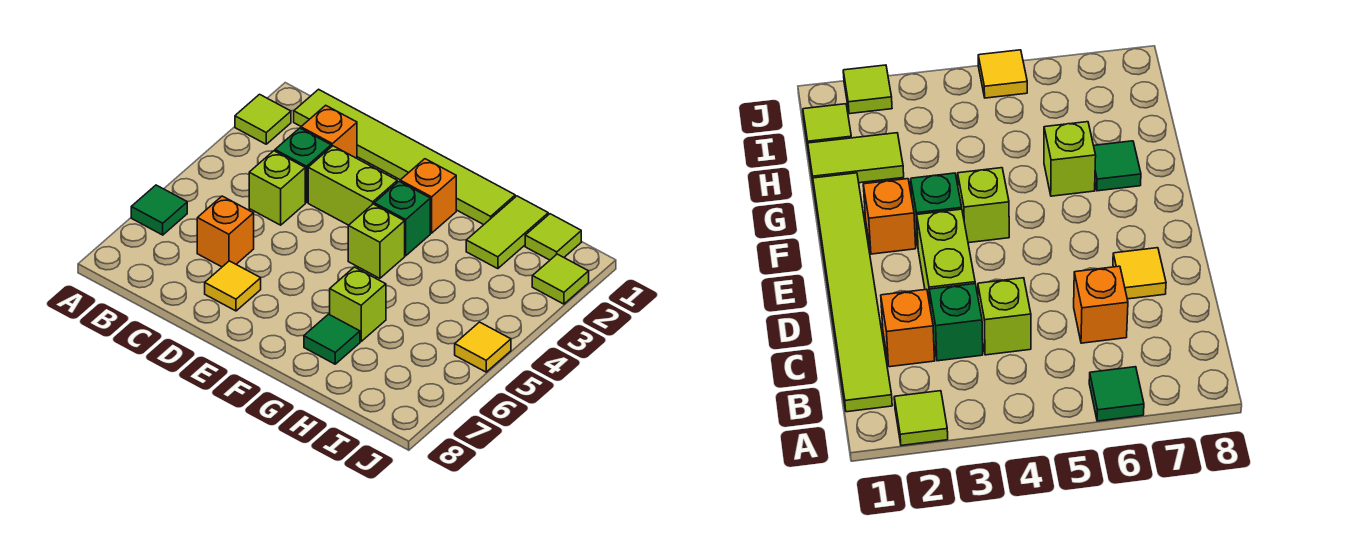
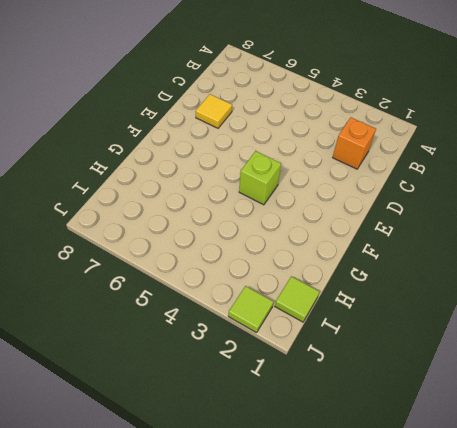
none -> lime 1x1 tile [235,94,291,144]
none -> green 1x1 tile [131,185,187,235]
none -> lime 1x6 tile [294,89,515,225]

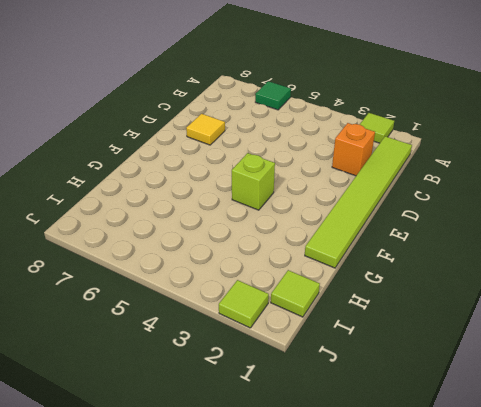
none -> green 1x1 brick [275,128,331,203]
none -> lime 1x1 brick [249,151,305,225]
none -> orange 1x1 brick [197,196,254,267]

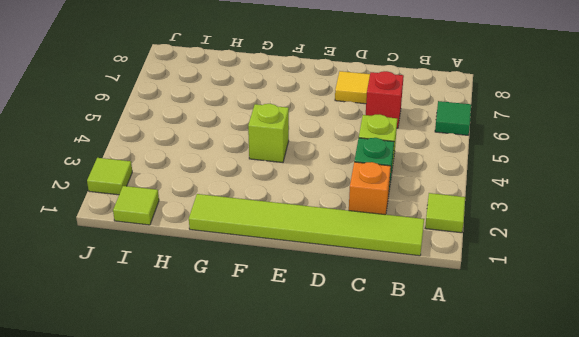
red 1x1 brick [366,71,404,128] -> orange 1x1 brick [197,196,254,267]
none -> lime 1x2 brick [308,146,397,225]
none -> orange 1x1 brick [400,159,456,233]
none -> green 1x1 brick [374,181,430,256]

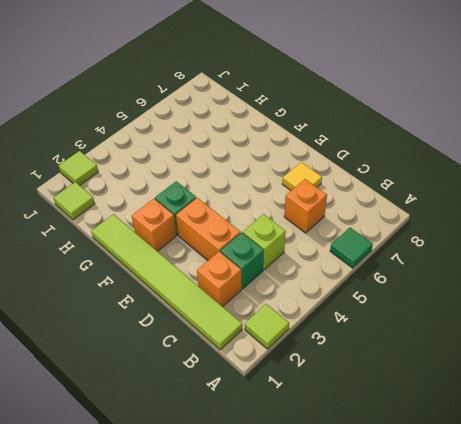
orange 1x2 brick [176,198,241,260] -> lime 1x2 brick [308,146,397,225]
none -> lime 1x1 brick [348,204,405,278]
none -> lime 1x1 brick [330,267,386,341]
none -> green 1x1 tile [304,314,360,364]

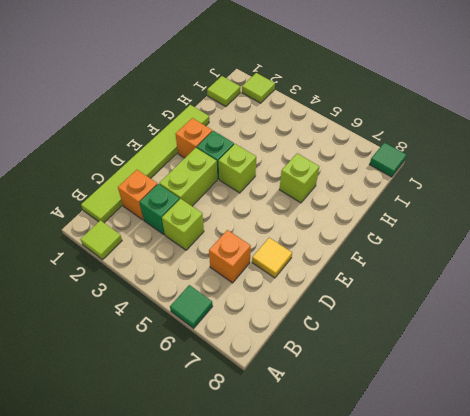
green 1x1 tile [369,142,406,177] -> green 1x1 tile moved to [304,314,360,364]
none -> lime 1x2 tile [466,196,548,269]
none -> yellow 1x1 tile [455,322,511,372]

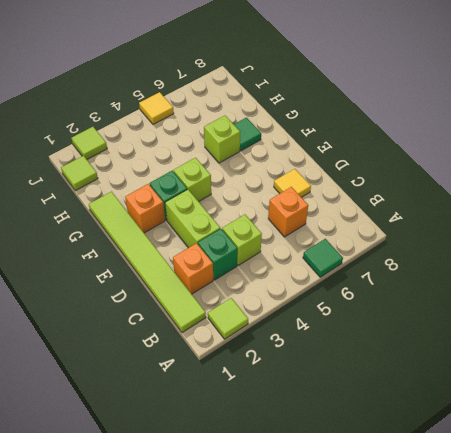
none -> lime 1x2 tile [466,196,548,269]

